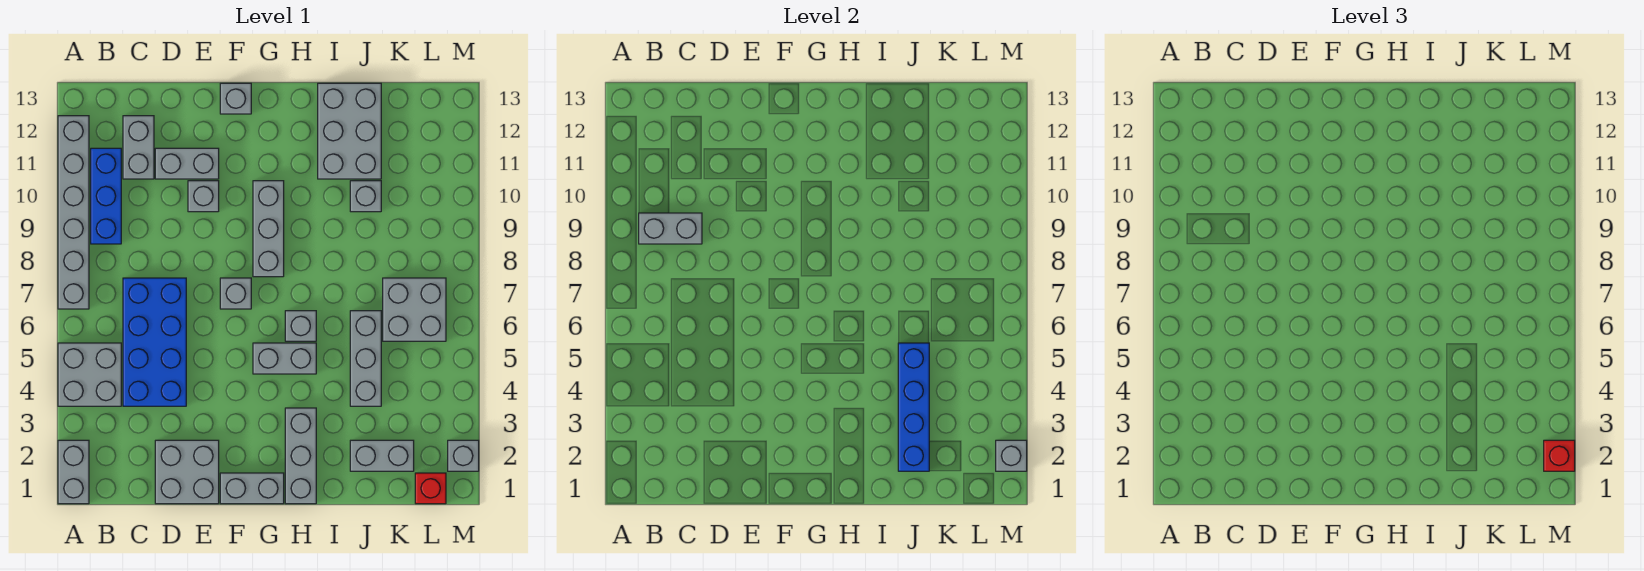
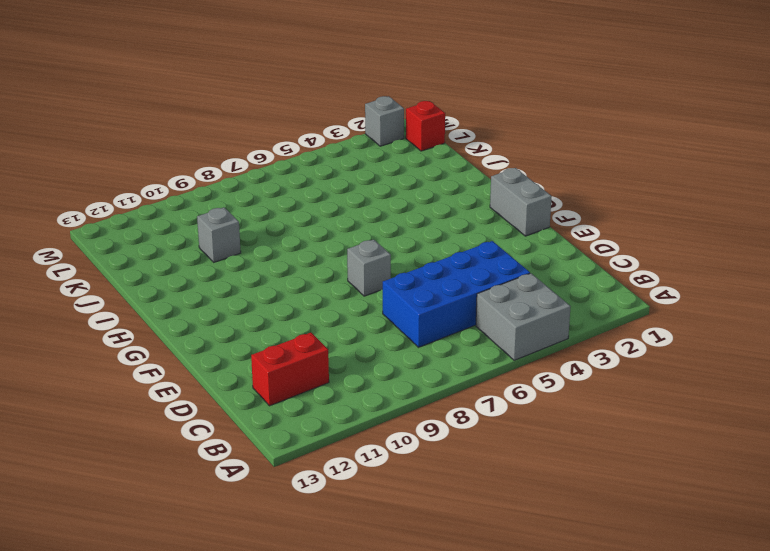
red 1x2 brick [251,333,329,406] -> grey 1x2 brick [123,116,154,179]
none -> grey 1x2 brick [58,440,89,504]
none -> grey 1x6 brick [58,116,89,309]
none -> blue 1x3 brick [91,148,121,244]

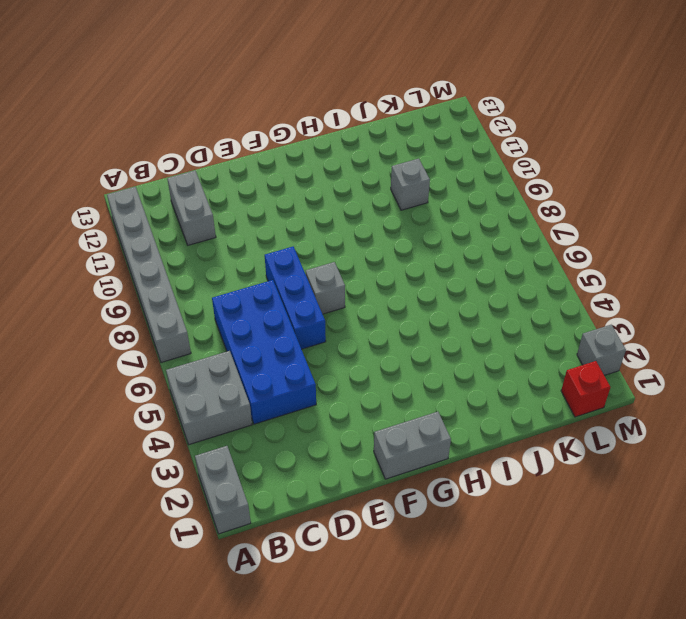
blue 1x3 brick [265,247,326,349] -> blue 1x3 brick moved to [91,148,121,244]
none -> grey 2x2 brick [155,440,219,504]
none -> grey 1x2 brick [155,148,219,179]
none -> grey 1x1 brick [188,181,219,212]

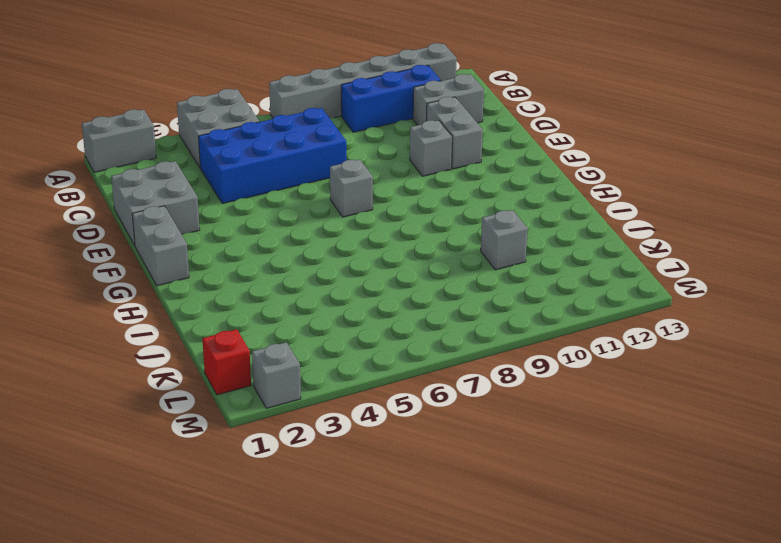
none -> grey 1x1 brick [220,83,251,114]
none -> grey 1x2 brick [253,343,316,374]
none -> grey 1x3 brick [253,181,284,277]

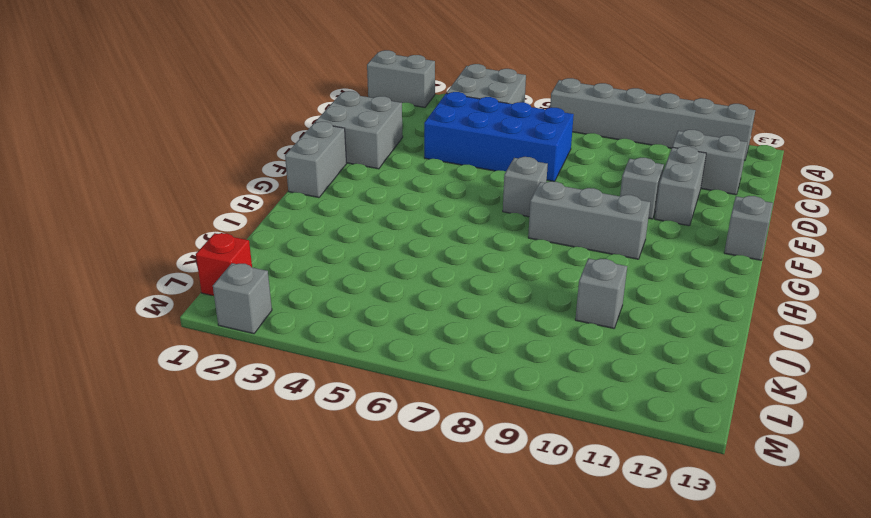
none -> blue 1x3 brick [91,148,121,244]
none -> grey 1x2 brick [253,343,316,374]
none -> grey 1x3 brick [285,408,316,504]

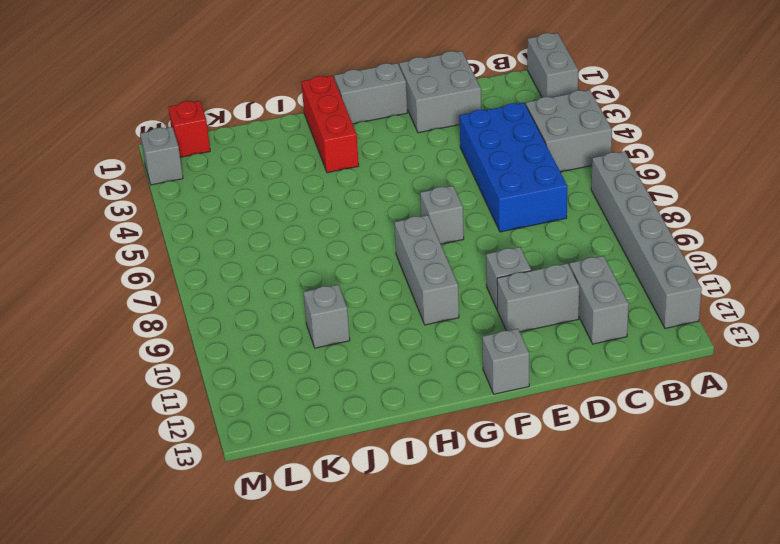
red 1x3 brick [301,76,359,173] -> grey 1x3 brick [285,408,316,504]
none -> blue 1x3 brick [91,148,121,244]
none -> grey 1x2 brick [253,343,316,374]
none -> grey 1x1 brick [285,311,316,341]

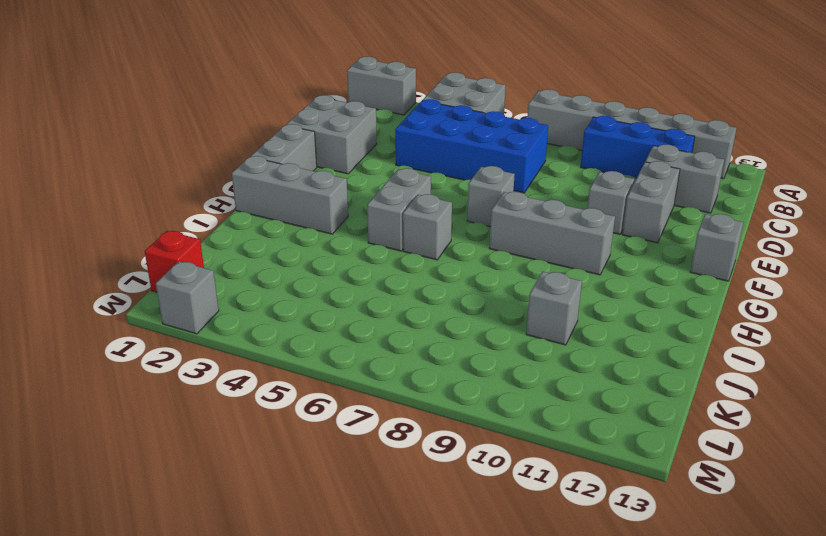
none -> grey 2x3 brick [318,83,381,179]
none -> grey 1x2 brick [350,440,414,471]
none -> grey 1x3 brick [350,311,381,406]

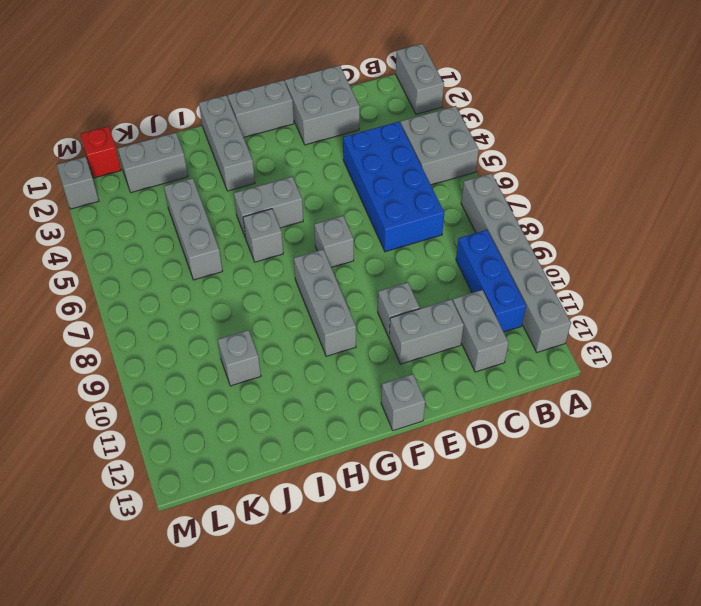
none -> grey 2x3 brick [318,83,381,179]
none -> grey 2x2 brick [383,278,446,341]
none -> grey 1x2 brick [639,213,702,244]

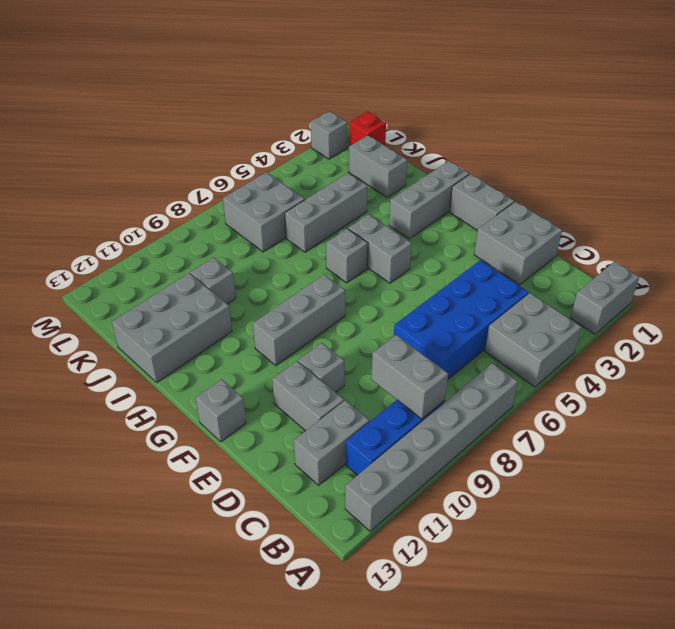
none -> grey 1x1 brick [220,278,251,309]
none -> blue 1x4 brick [898,343,929,471]
none -> grey 1x1 brick [996,440,1027,471]

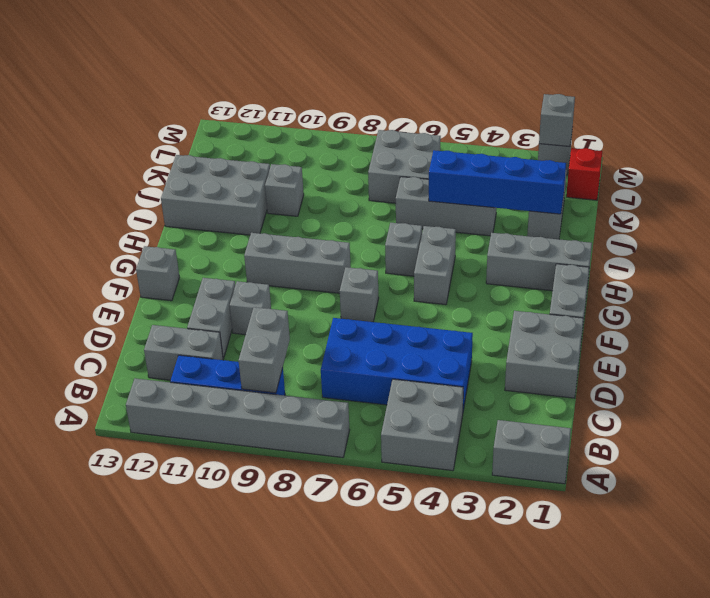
none -> red 1x1 brick [1544,440,1575,471]

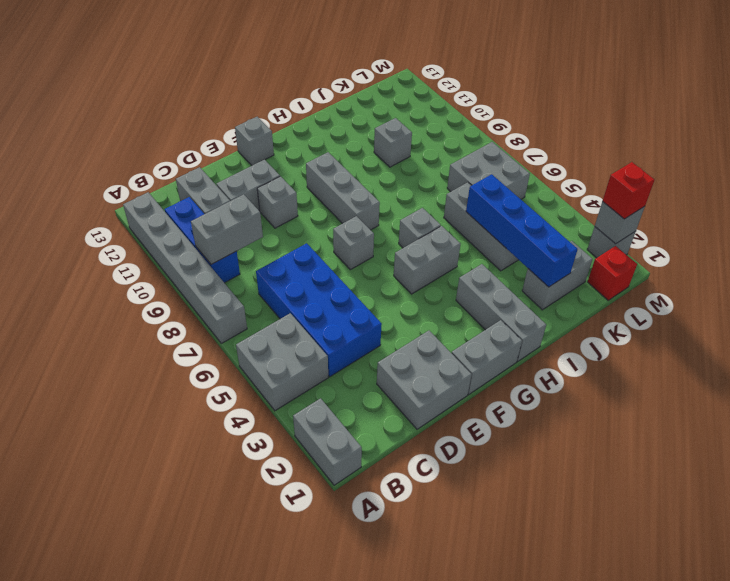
none -> grey 2x3 brick [318,83,381,179]

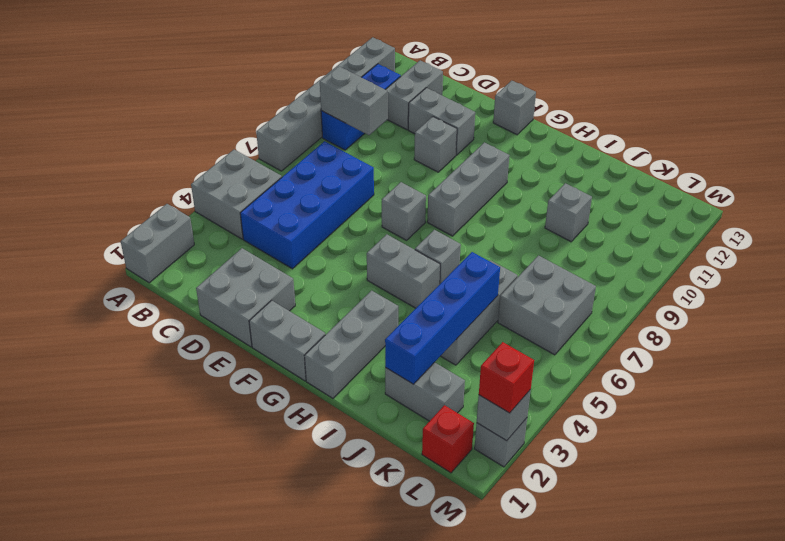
none -> grey 2x3 brick [318,83,381,179]

